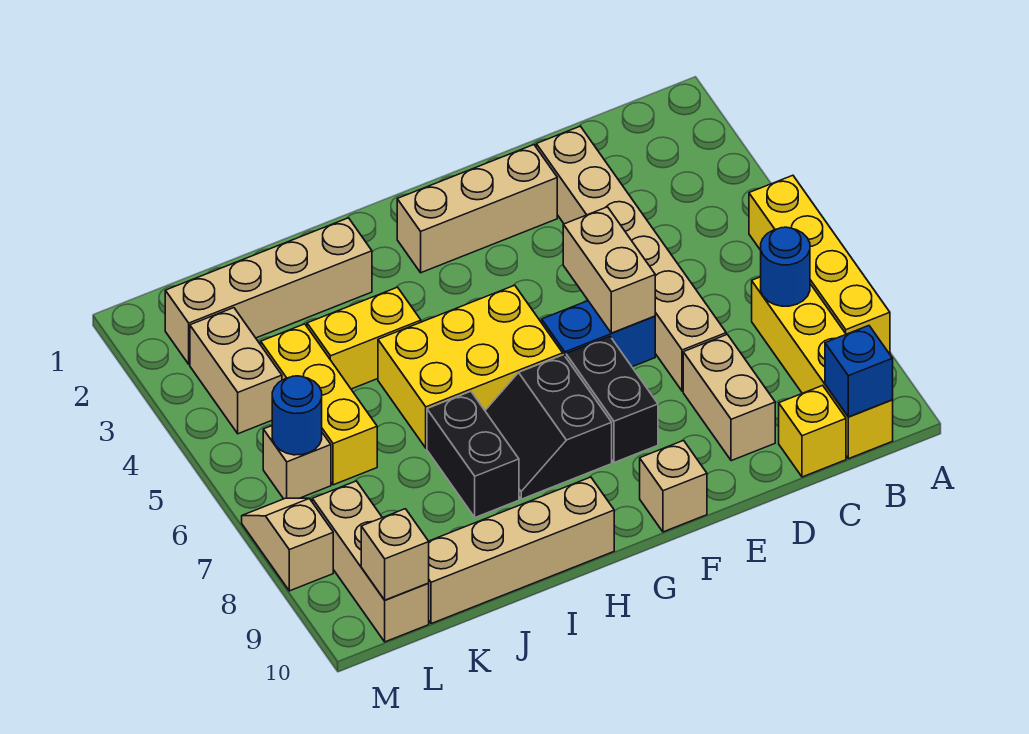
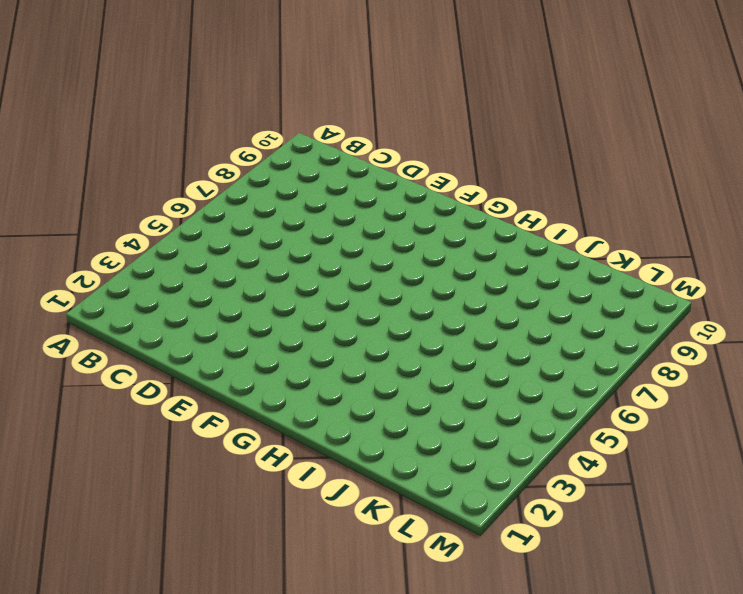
none -> yellow 1x4 brick [749,175,890,354]
none -> yellow 1x4 brick [752,277,893,459]
none -> yellow 1x1 brick [779,385,846,477]

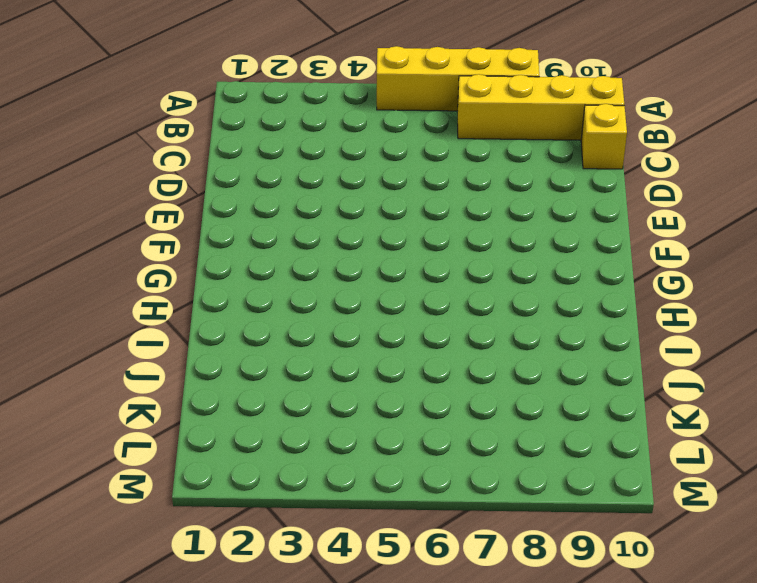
none -> tan 1x6 brick [536,126,726,391]
none -> tan 1x2 brick [683,334,775,461]
none -> tan 1x3 brick [397,145,557,273]

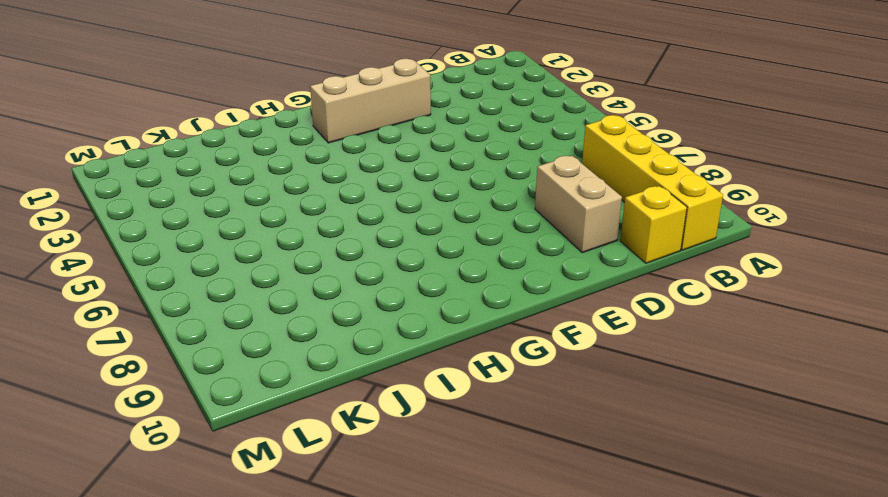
none -> yellow 1x4 brick [749,175,890,354]
none -> tan 1x6 brick [536,126,726,391]
none -> blue 1x2 brick [542,301,655,367]

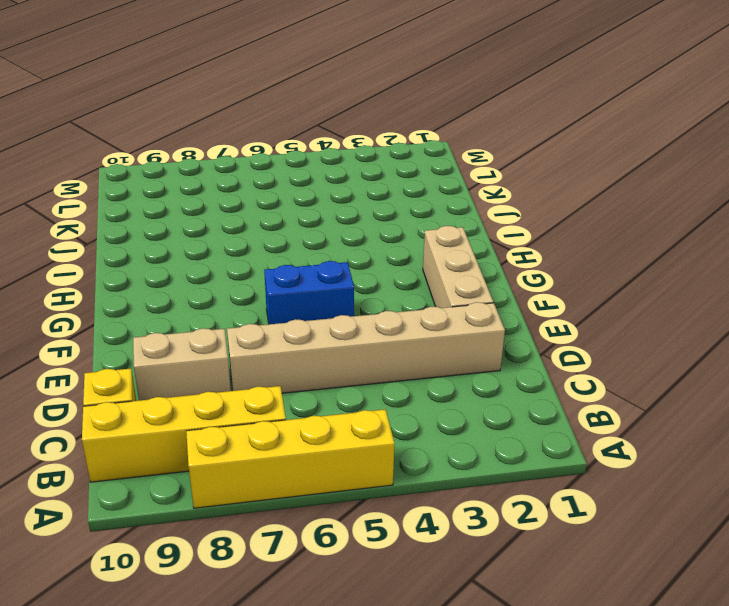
blue 1x2 brick [264,261,354,324] -> blue 1x2 brick turned to [542,301,655,367]
none -> black 1x2 brick [566,337,658,463]
none -> tan 1x1 brick [640,441,707,532]
none -> yellow 2x3 brick [378,285,563,448]

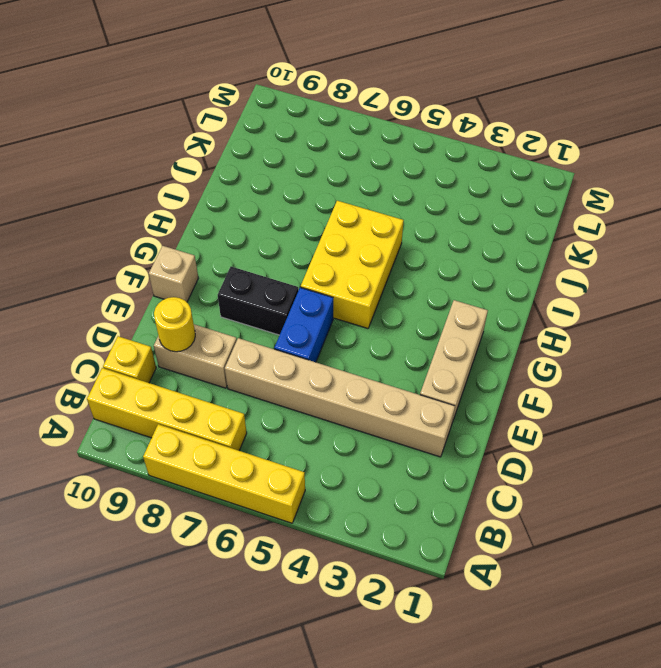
yellow 1x1 round brick [154,297,195,352] -> none
none -> black 2x2 slope [485,355,612,499]
none -> tan 1x4 brick [429,477,614,624]
none -> tan 1x4 brick [165,218,372,364]

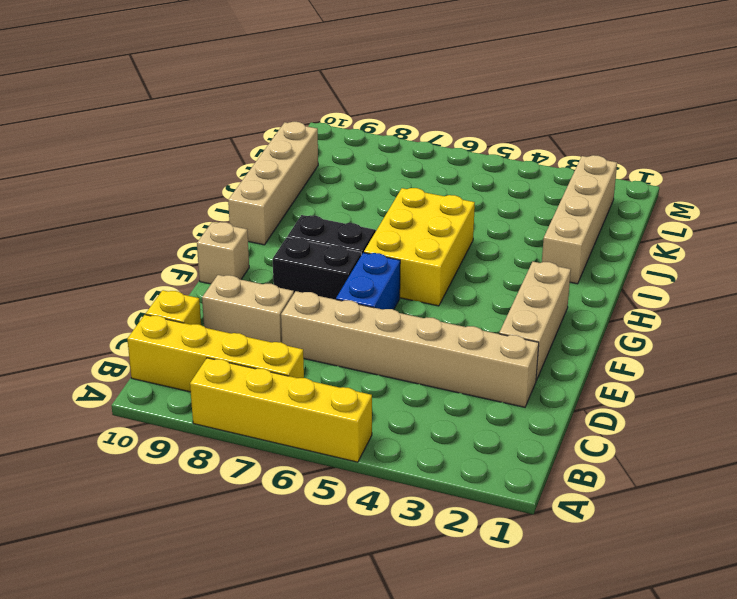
none -> yellow 1x2 brick [307,287,421,389]
none -> black 1x2 brick [427,391,519,517]
none -> yellow 1x3 brick [261,324,377,485]

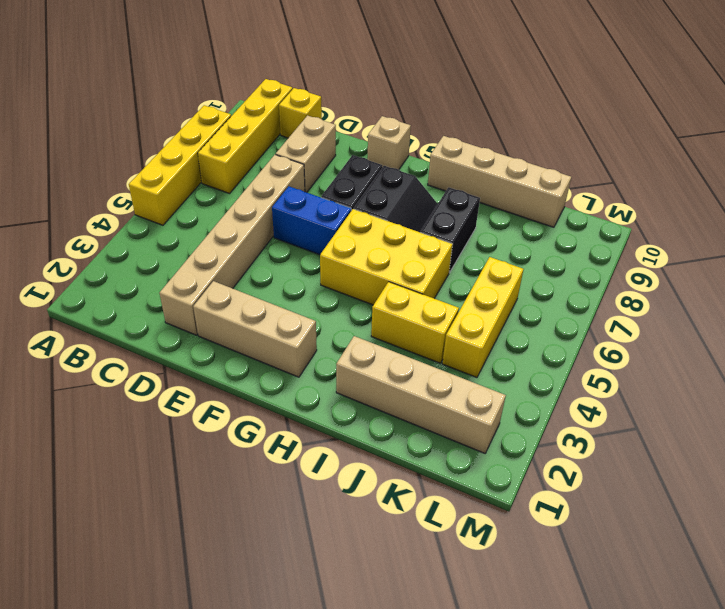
none -> tan 1x2 brick [190,308,282,434]
none -> tan 1x1 brick [263,426,331,499]
none -> tan 1x3 brick [312,481,429,642]

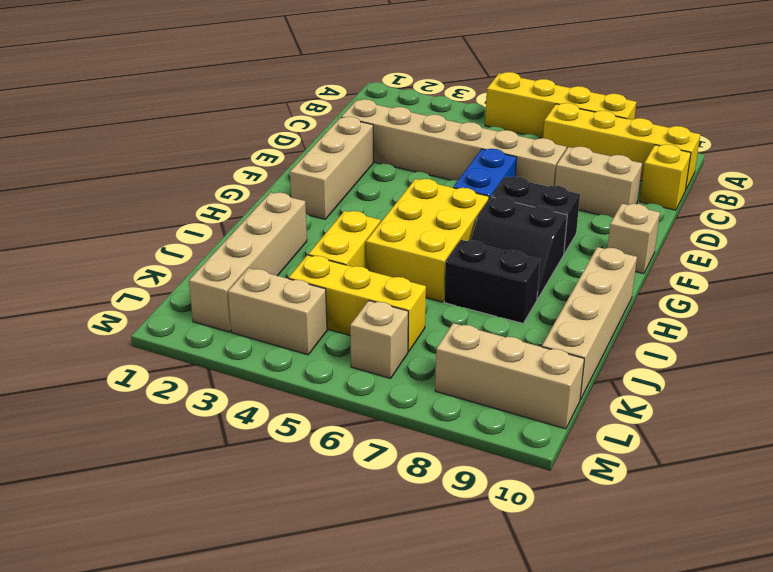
none -> tan 1x2 slope [242,498,333,591]
none -> blue 1x1 round brick [761,227,810,306]
none -> blue 1x1 brick [825,326,893,417]

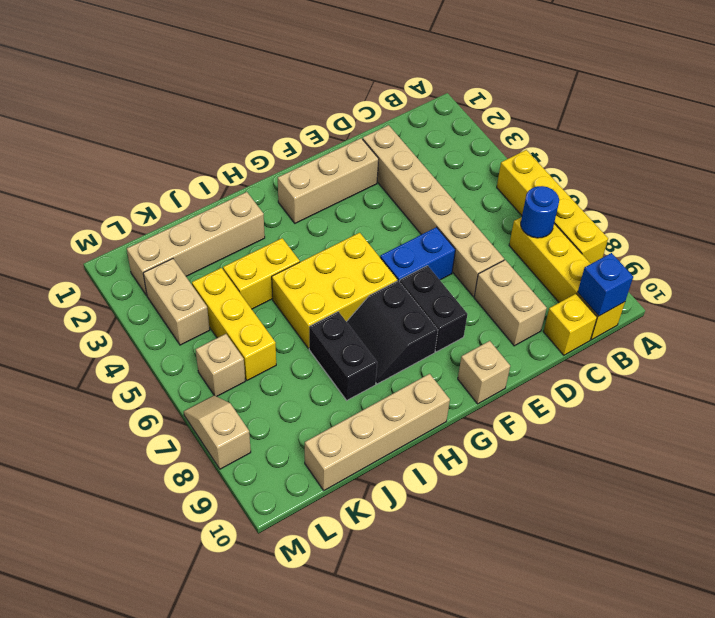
none -> tan 1x3 brick [312,481,429,642]
none -> tan 1x2 brick [563,207,655,333]
none -> blue 1x1 round brick [272,376,322,455]

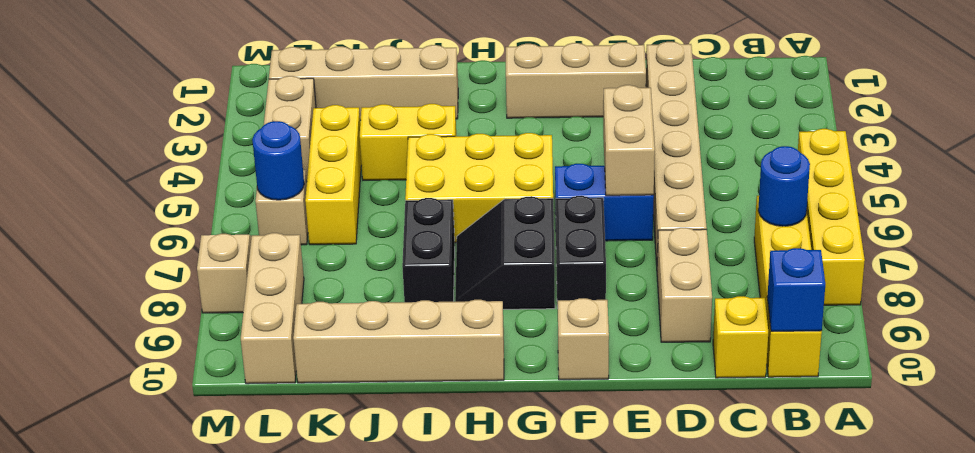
none -> tan 1x1 brick [361,509,429,600]

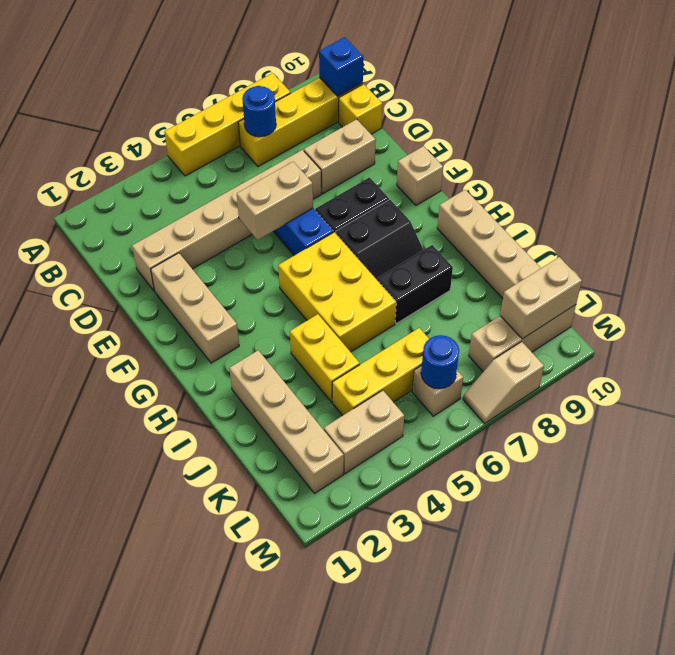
tan 1x2 brick [500,257,582,339] -> tan 1x1 brick [361,509,429,600]

